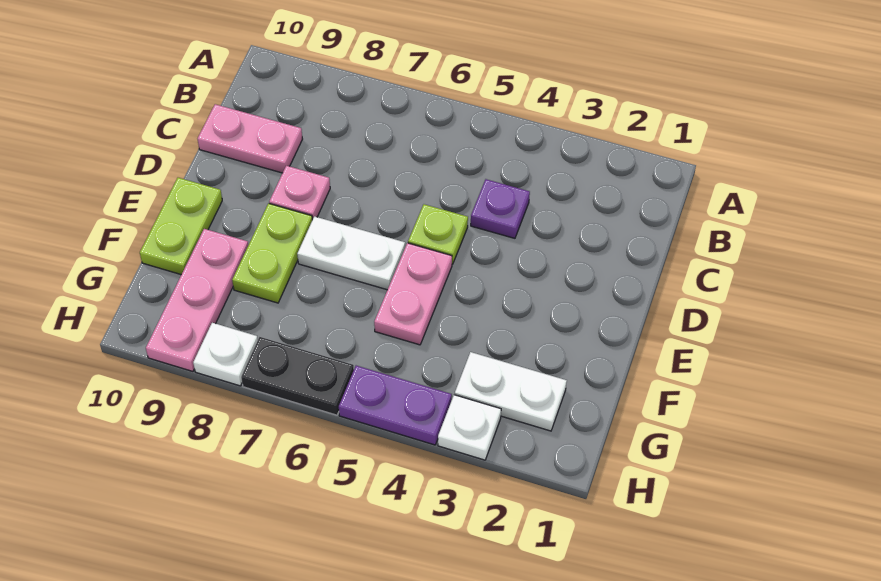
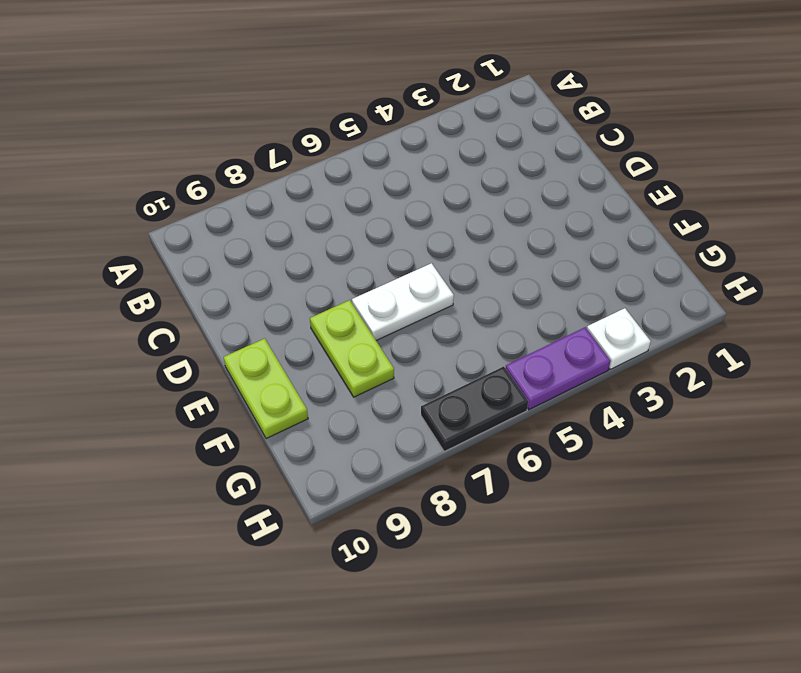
none -> purple 1x1 plate [471,179,530,238]
none -> pink 1x2 plate [198,104,302,173]
none -> lime 1x1 plate [408,204,468,264]

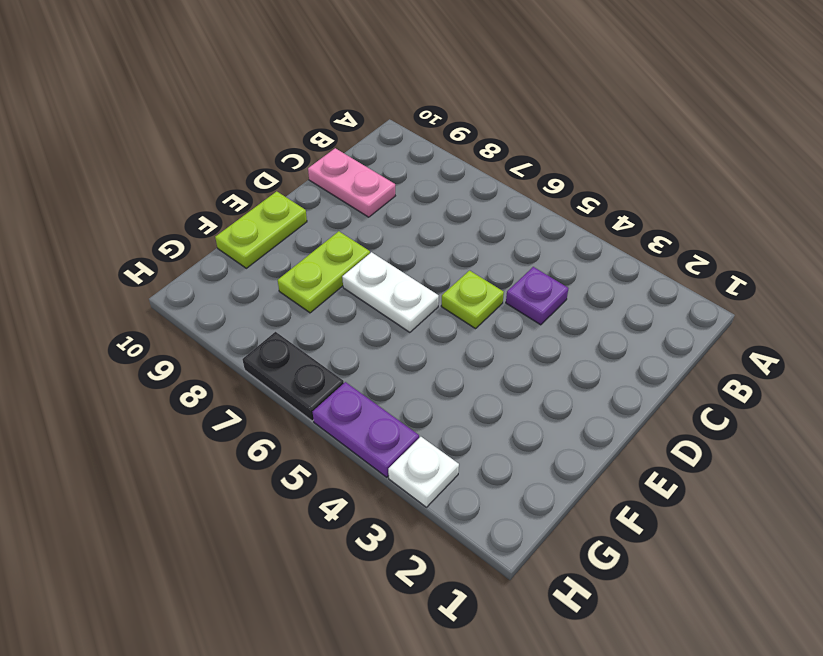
none -> pink 1x1 plate [269,166,330,220]
none -> pink 1x2 plate [374,243,452,345]
none -> pink 1x3 plate [146,229,248,371]

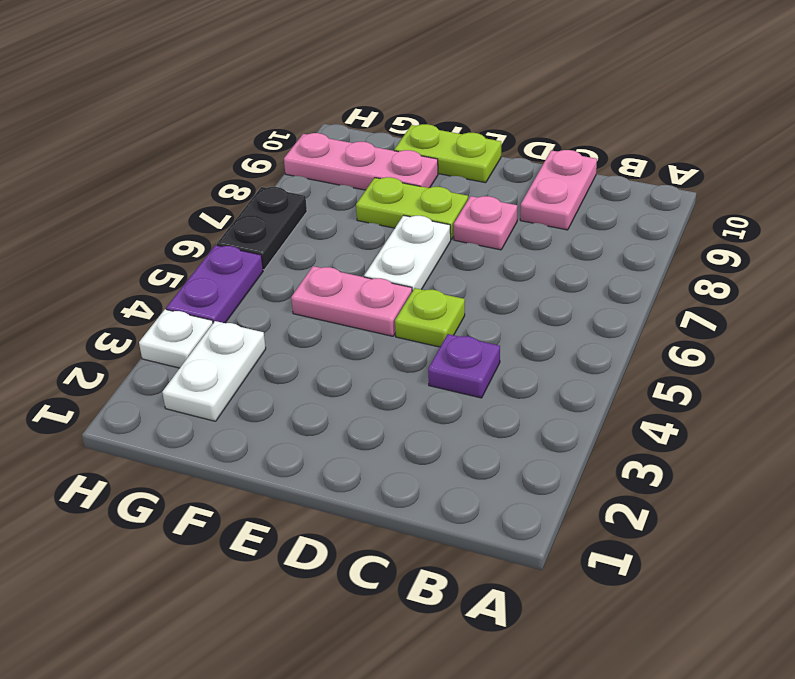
none -> white 1x1 plate [193,323,258,386]

